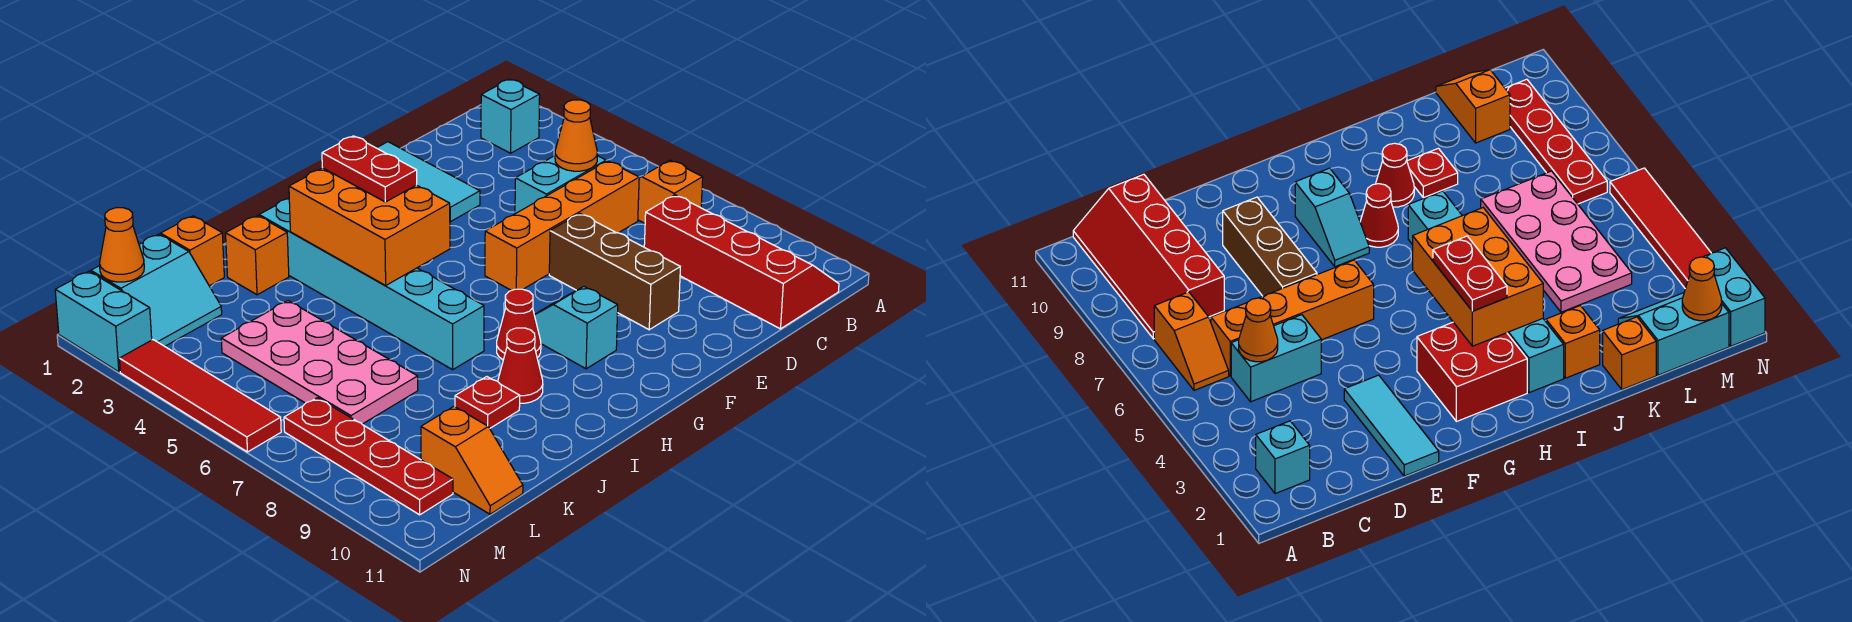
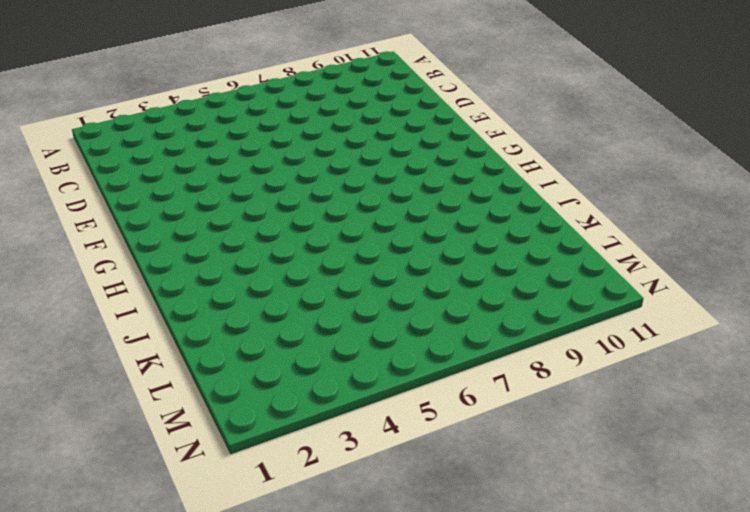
none -> cyan 1x1 brick [481,79,540,153]
none -> orange 1x2 slope [638,160,703,223]
none -> red 2x4 slope [644,195,839,329]

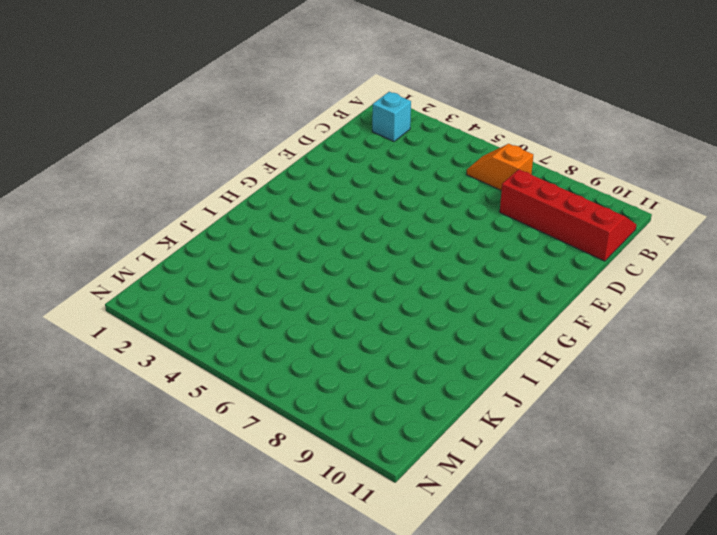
none -> cyan 1x2 brick [515,156,606,214]
none -> orange 1x4 brick [485,161,639,291]
none -> cyan 1x3 tile [377,142,480,222]

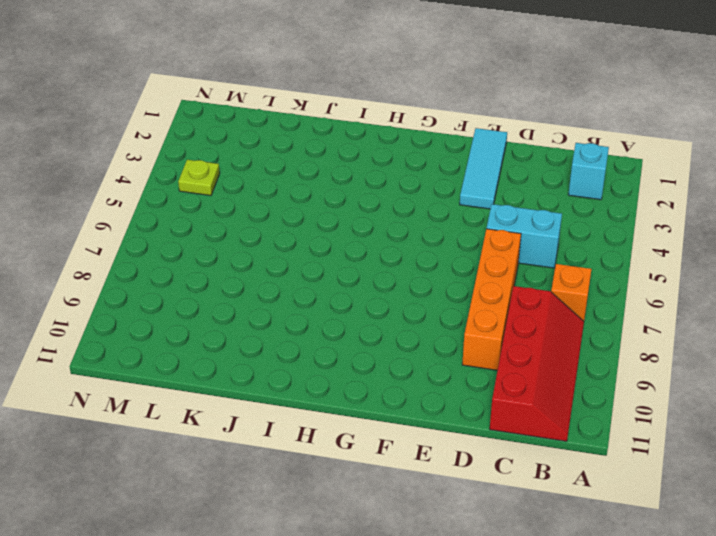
orange 1x4 brick [462,229,521,370] -> orange 1x4 brick turned to [485,161,639,291]
lime 1x1 plate [178,160,220,196] -> none
none -> brown 1x3 brick [549,214,680,330]
none -> red 2x2 brick [1417,322,1527,422]
none -> cyan 1x2 slope [534,287,618,369]

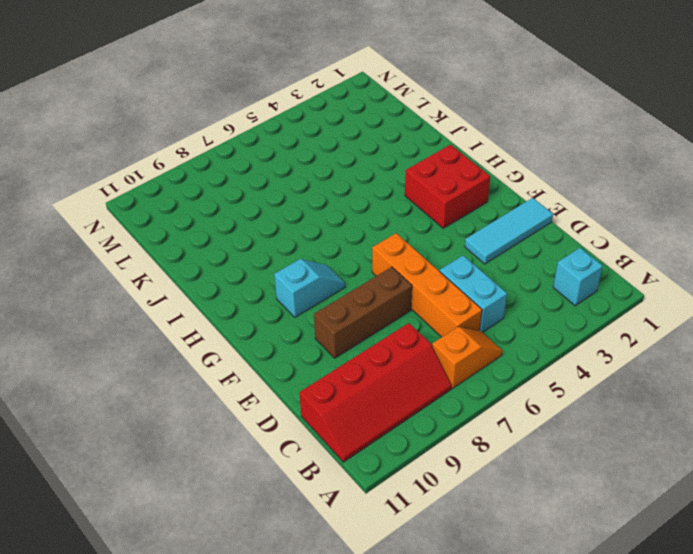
none -> red 1x1 cone [497,289,541,360]
none -> cyan 1x6 brick [259,199,484,370]
none -> red 1x1 cone [498,328,543,403]

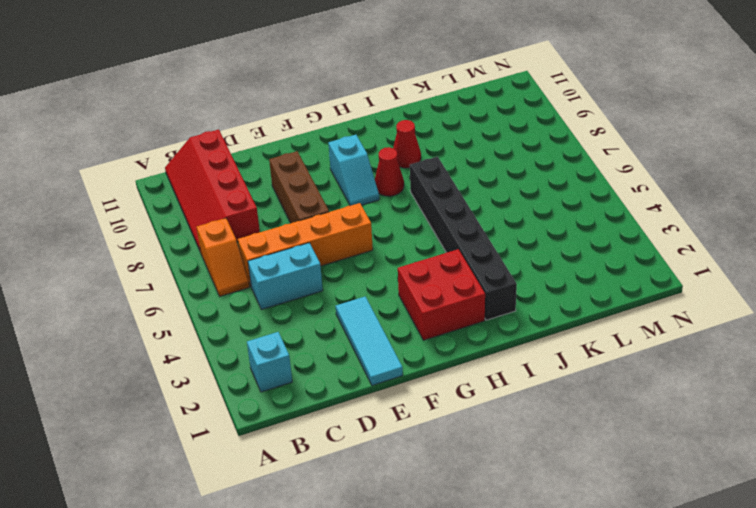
black 1x6 brick [410,157,517,320] -> cyan 1x6 brick [259,199,484,370]
none -> orange 1x1 brick [226,216,289,295]
none -> red 1x1 plate [455,377,520,428]
none -> orange 1x1 brick [161,216,224,286]

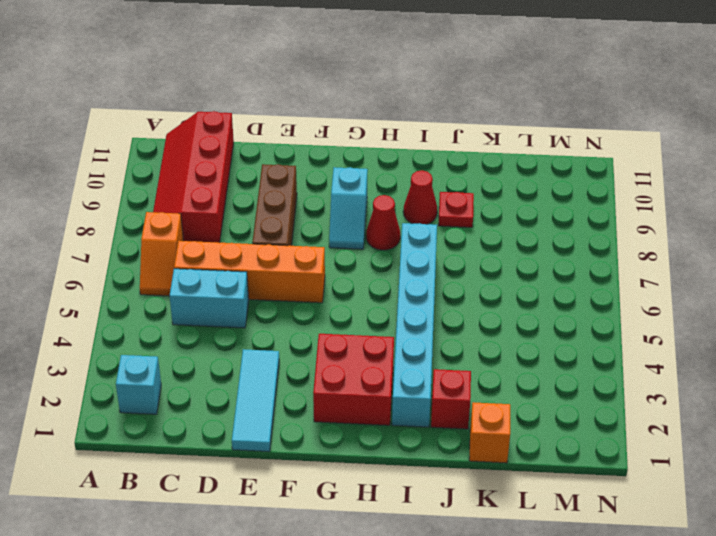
red 1x1 brick [431,369,471,429] -> orange 1x1 brick [226,216,289,295]
none -> pink 2x4 plate [221,301,418,424]
none -> cyan 2x2 slope [91,234,222,346]
none -> orange 1x2 slope [421,407,523,514]

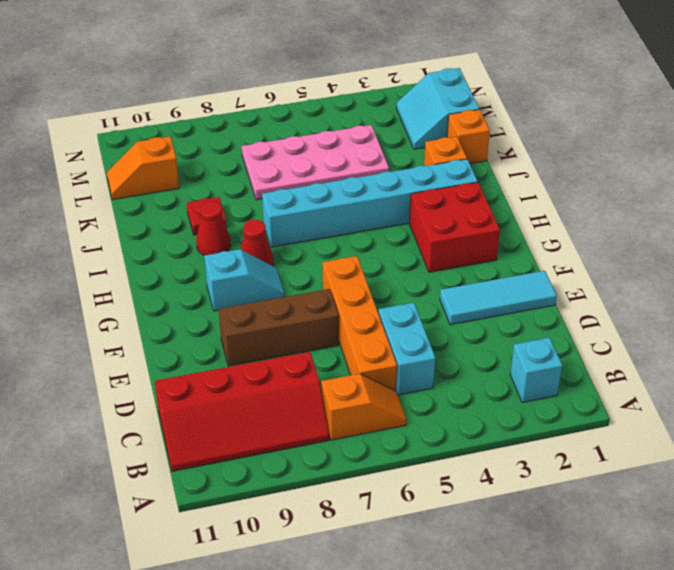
none -> red 1x4 plate [284,398,453,515]
none -> cyan 1x2 brick [55,271,152,372]
none -> red 1x4 tile [119,340,281,452]

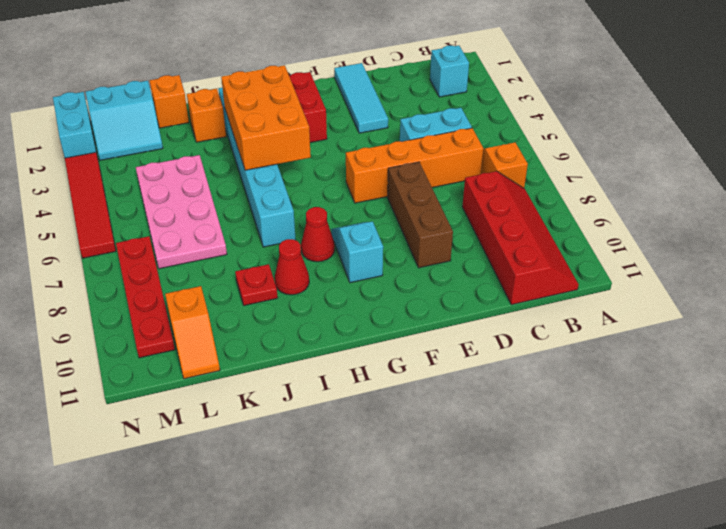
none -> orange 1x1 cone [555,100,597,171]
none -> orange 1x1 cone [100,208,144,282]
none -> red 1x2 plate [322,136,417,202]

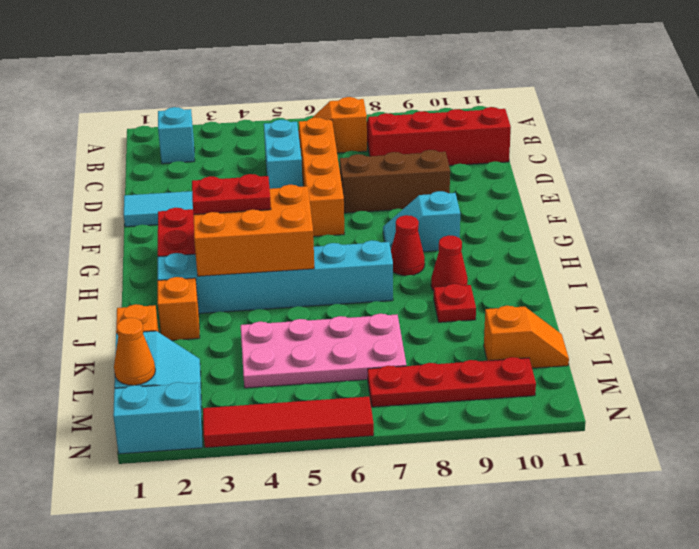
none -> orange 1x1 cone [555,100,597,171]

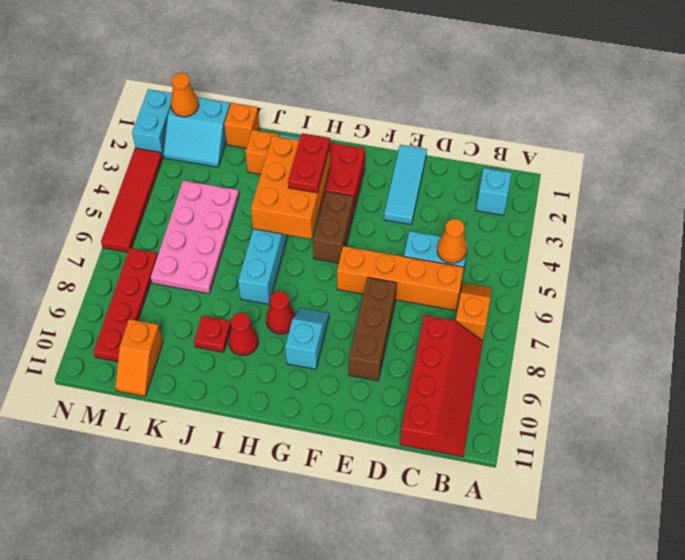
brown 1x2 brick [313,191,354,263] -> none

